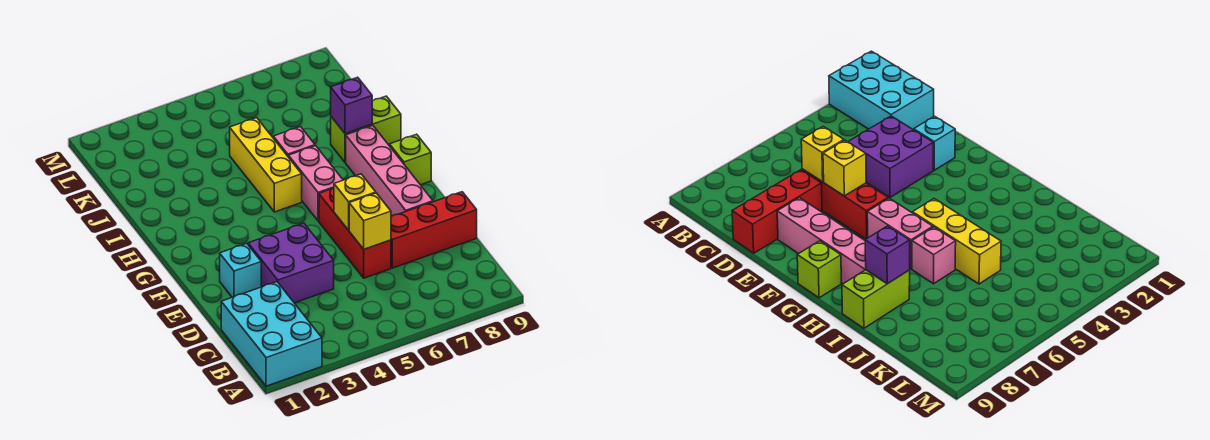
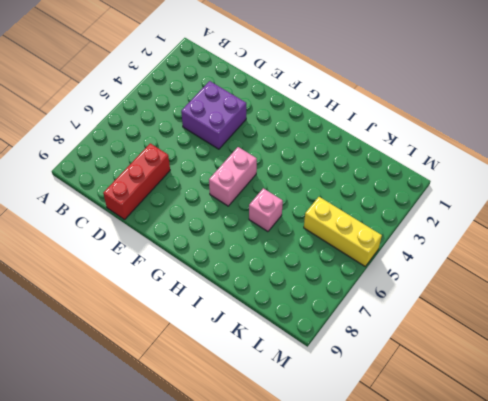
pink 1x2 brick [209,147,257,206] -> pink 1x2 brick turned to [289,146,343,221]
yellow 1x3 brick [304,197,382,266] -> yellow 1x3 brick moved to [230,118,302,212]
none -> cyan 2x3 brick [221,282,322,386]
none -> red 1x3 brick [319,188,391,278]
none -> cyan 1x1 brick [220,243,261,297]

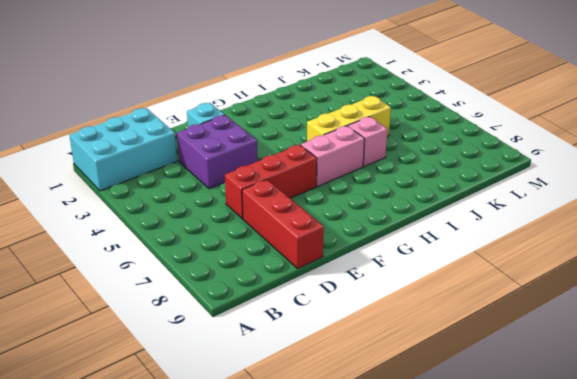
none -> pink 1x4 brick [346,125,433,217]
none -> lime 1x1 brick [390,134,431,185]
none -> lime 1x2 brick [331,96,401,163]

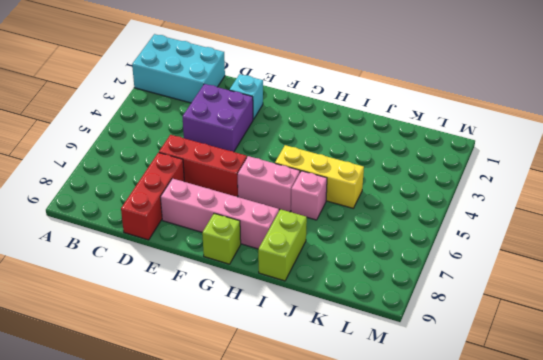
none -> yellow 1x1 brick [349,193,391,249]
none -> yellow 1x1 brick [334,174,376,230]
none -> purple 1x1 brick [331,77,372,134]

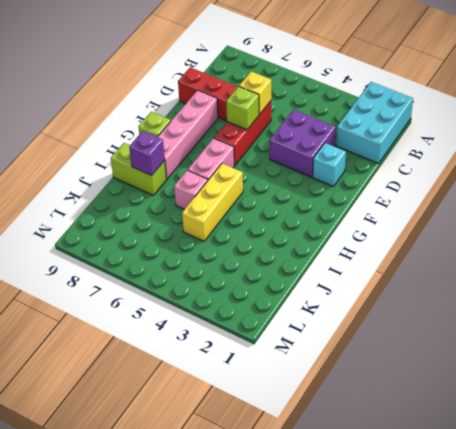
lime 1x1 brick [226,86,259,130] -> yellow 1x1 brick [334,174,376,230]

